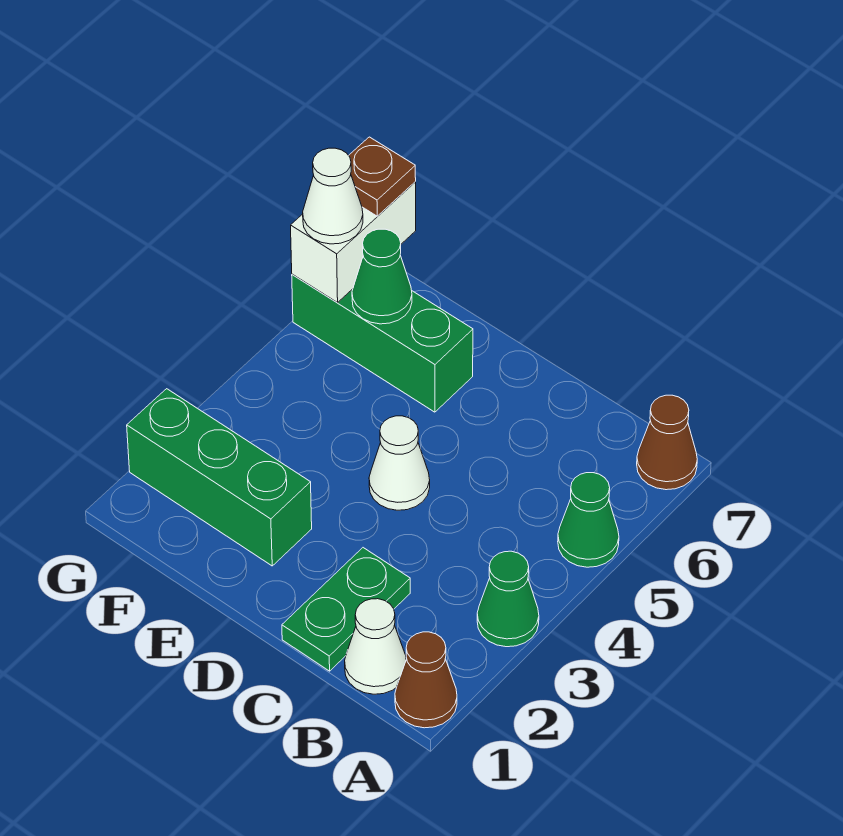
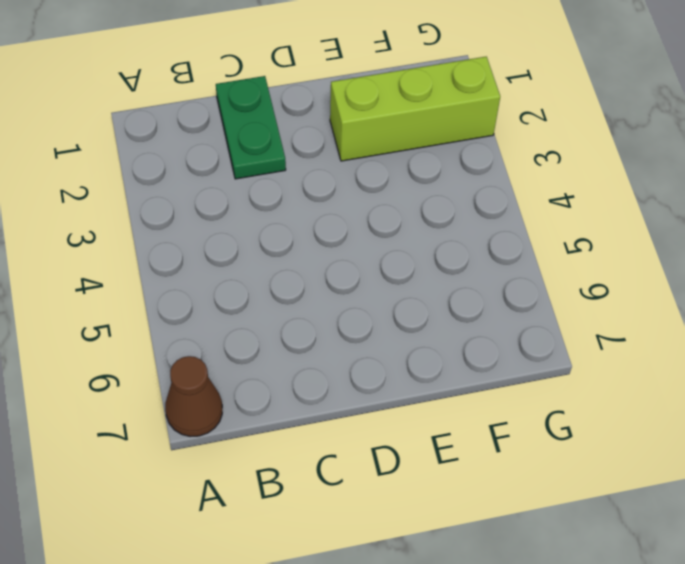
lime 1x3 brick [330,57,500,161] -> green 1x3 brick [127,389,312,566]
none -> brown 1x1 cone [395,632,457,728]
none -> green 1x1 cone [477,551,539,647]
none -> green 1x1 cone [558,473,619,567]

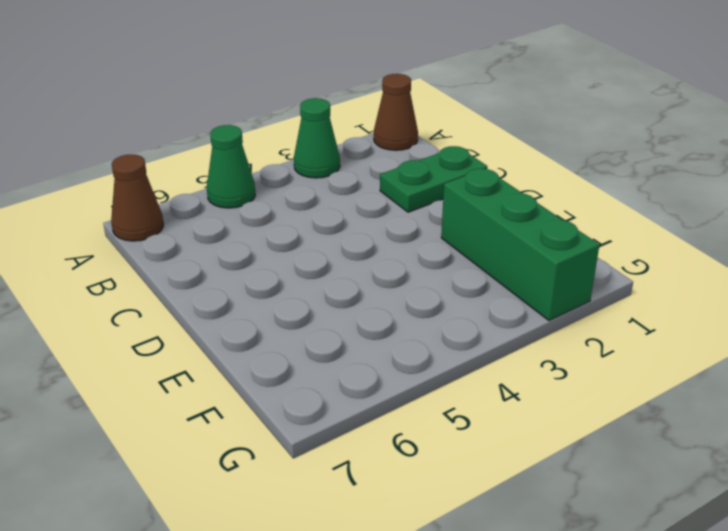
none -> white 1x1 cone [345,599,406,694]
none -> white 1x1 cone [369,416,430,510]
none -> green 1x3 brick [292,274,473,412]

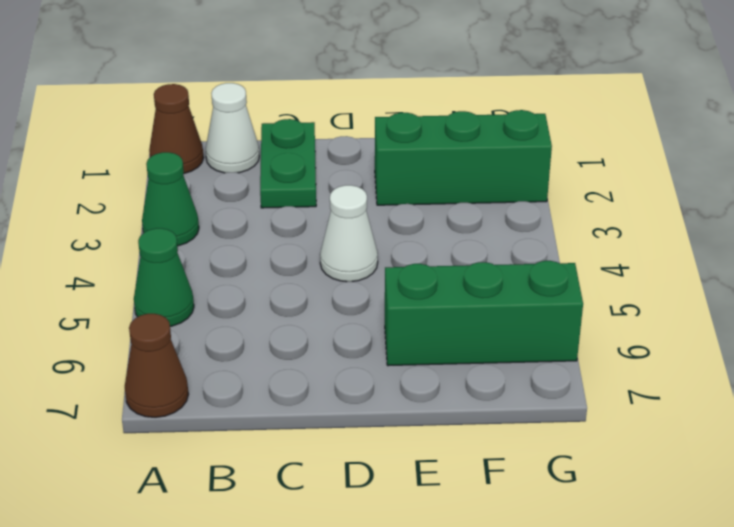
none -> green 1x1 cone [352,229,412,324]
none -> white 1x2 brick [291,182,416,303]
none -> white 1x1 cone [303,148,363,244]

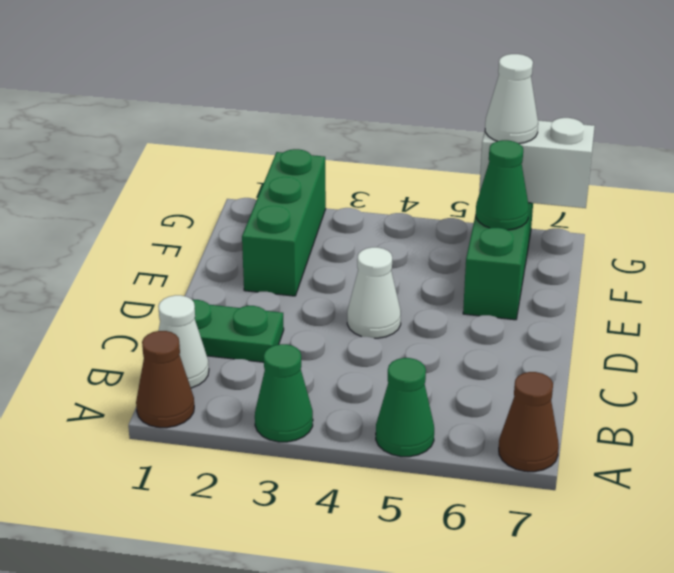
none -> brown 1x1 plate [349,137,416,216]

